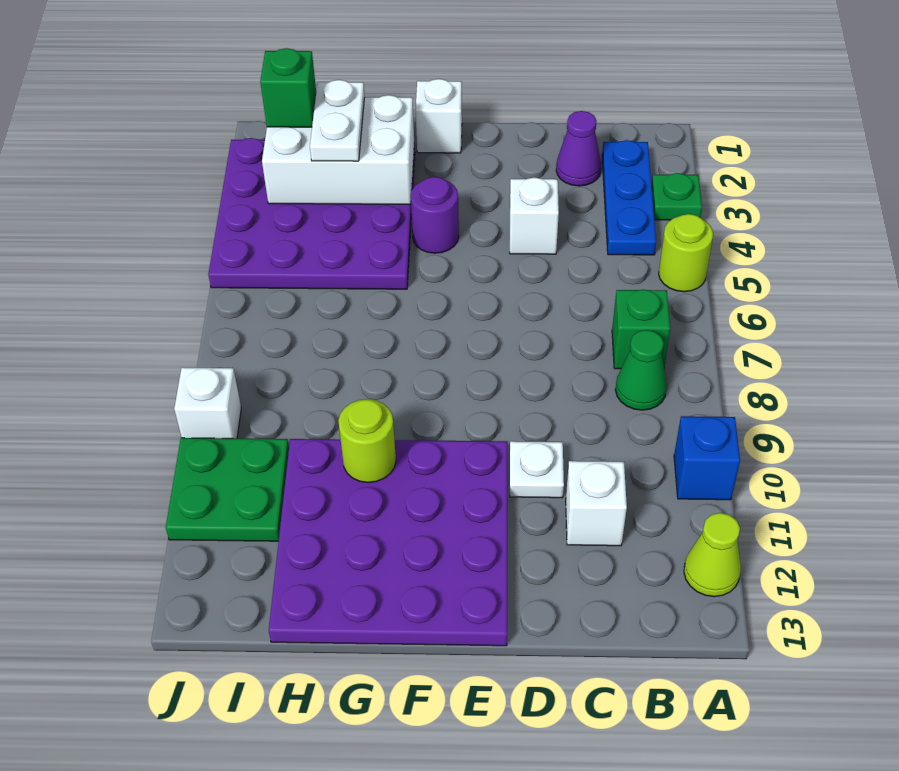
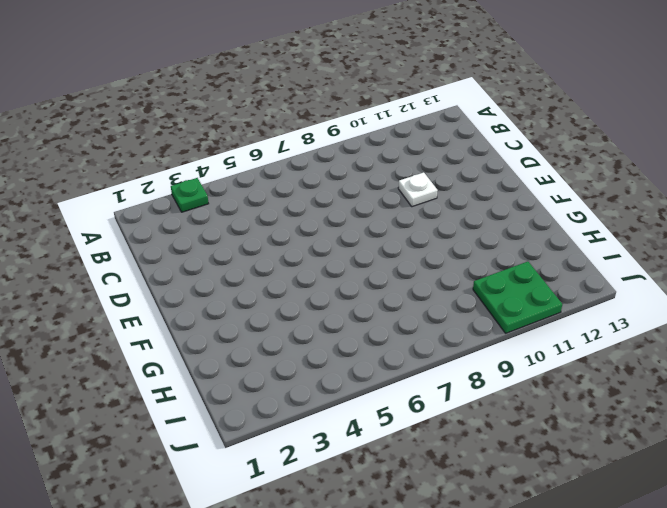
none -> lime 1x1 round brick [659,214,713,292]
none -> blue 1x1 brick [674,416,740,500]
none -> lime 1x1 cone [684,513,741,597]

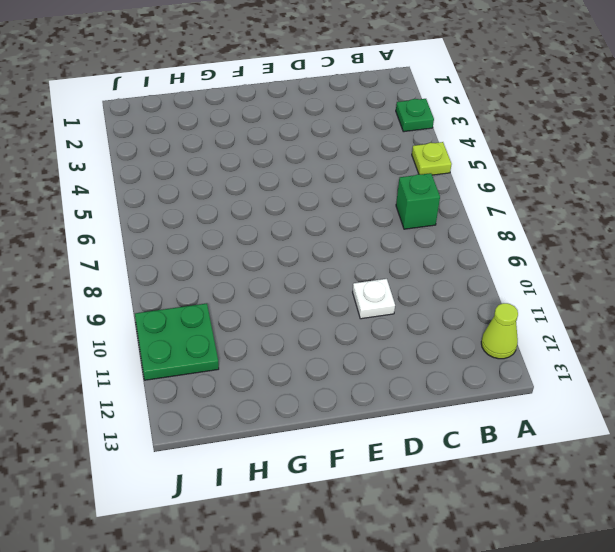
lime 1x1 plate [412,142,452,175] -> lime 1x1 round brick [659,214,713,292]
none -> blue 1x1 brick [674,416,740,500]
none -> blue 1x3 plate [602,140,656,255]
none -> green 1x1 cone [615,330,667,410]

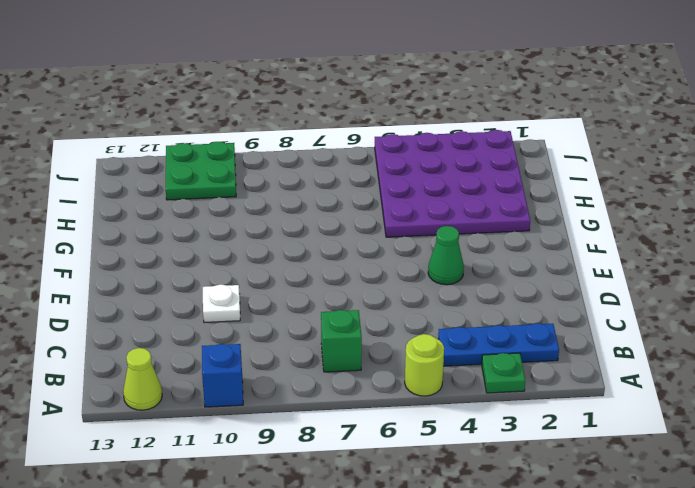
green 1x1 cone [428,226,464,285] -> green 1x1 cone moved to [615,330,667,410]
none -> purple 1x1 cone [556,111,601,186]
none -> white 1x1 brick [566,461,627,546]
none -> white 1x1 brick [510,177,559,254]

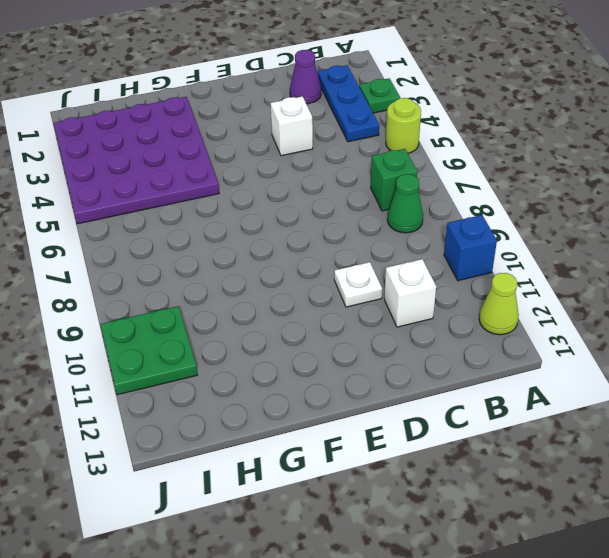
none -> purple 4x4 plate [269,439,507,646]
none -> white 1x1 brick [415,79,462,153]
none -> purple 1x1 round brick [411,177,459,253]

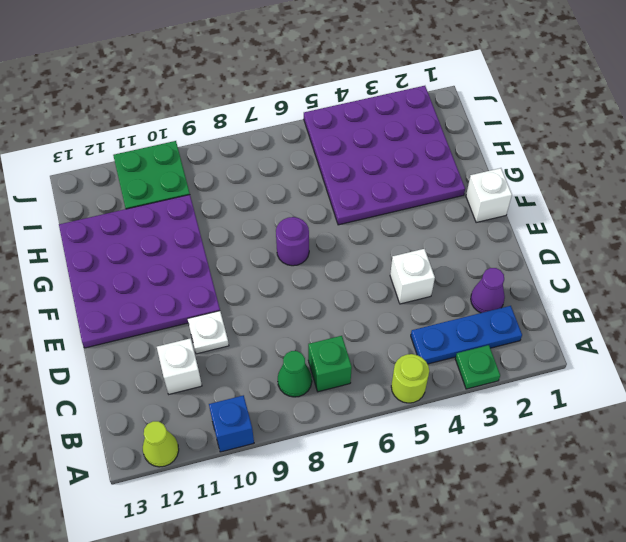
purple 1x1 round brick [276,217,309,266] -> purple 1x1 round brick moved to [411,177,459,253]
none -> white 1x1 brick [174,368,241,438]
none -> white 2x3 brick [262,95,414,205]
none -> lime 1x1 round brick [338,399,396,483]

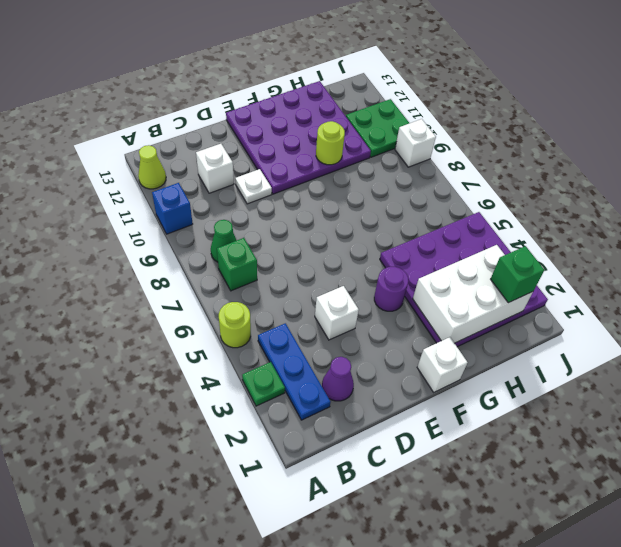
none -> white 1x2 plate [310,80,365,161]

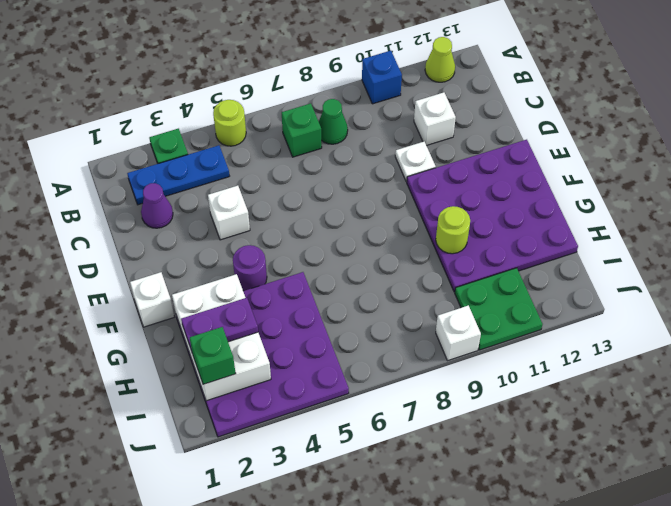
purple 1x2 plate [181,298,258,351] -> white 1x2 plate [310,80,365,161]

